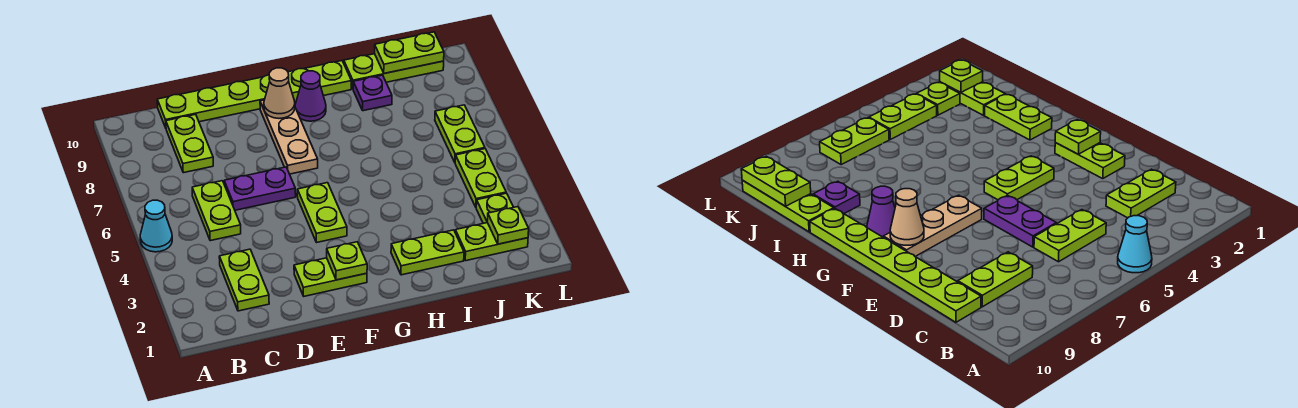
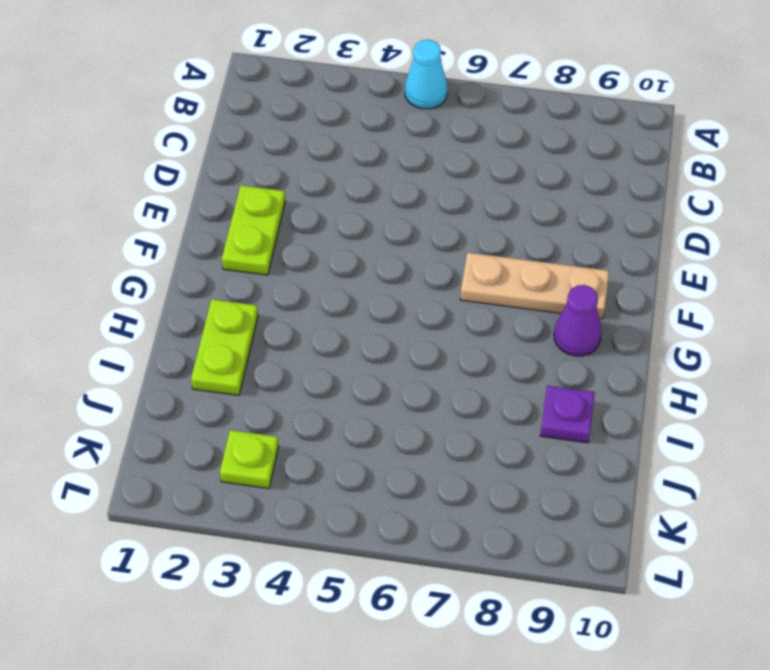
none -> lime 1x2 plate [219,249,269,311]
none -> lime 1x2 plate [192,181,241,241]
none -> lime 1x2 plate [166,114,213,173]

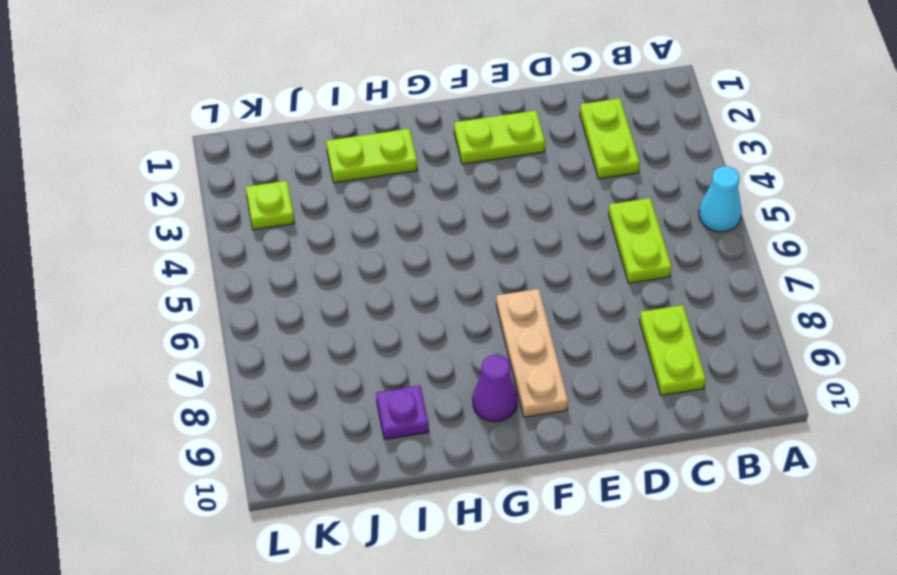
none -> lime 1x6 plate [157,61,351,128]
none -> purple 1x2 plate [224,167,296,210]
none -> lime 1x2 plate [297,183,347,243]

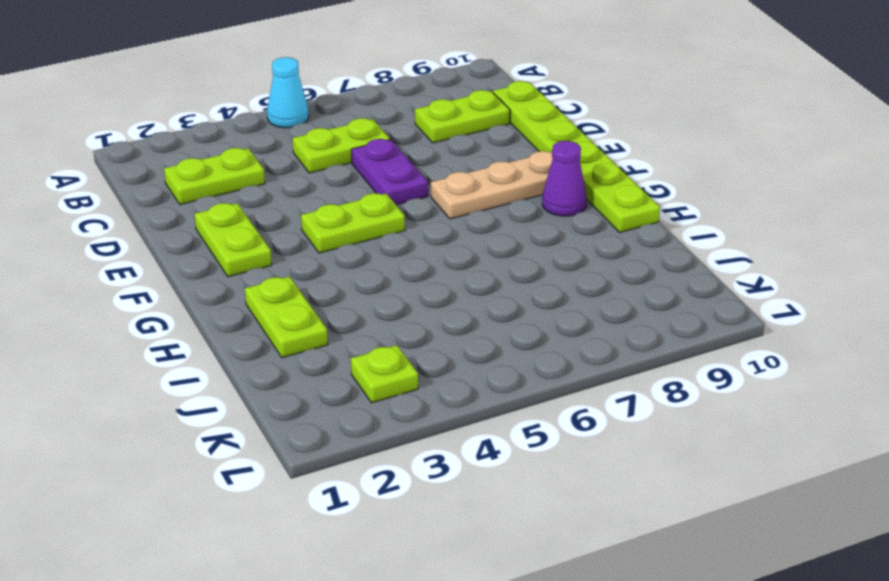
none -> purple 1x1 plate [353,75,392,111]
none -> lime 1x3 plate [344,54,444,89]
none -> lime 1x2 plate [455,223,528,261]

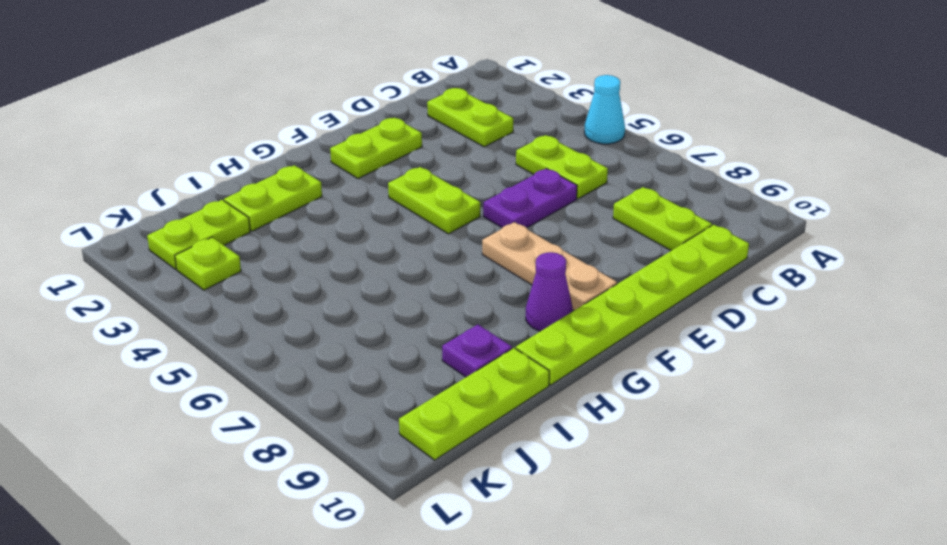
none -> lime 1x2 plate [455,149,506,207]
none -> lime 1x2 plate [435,105,485,162]
none -> lime 1x1 plate [327,242,367,280]

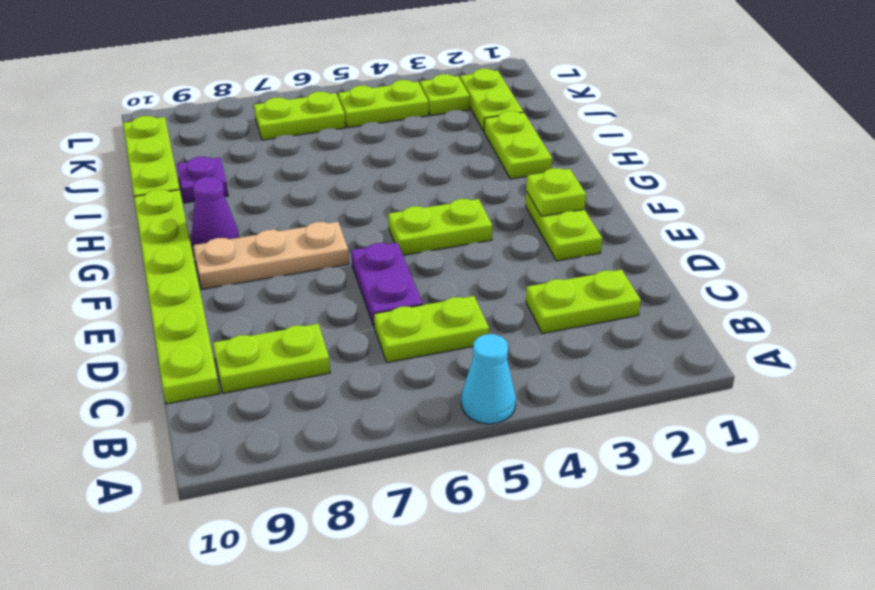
none -> tan 1x1 cone [264,68,295,118]
none -> lime 1x2 plate [375,32,444,73]
none -> lime 1x1 plate [487,207,529,244]

